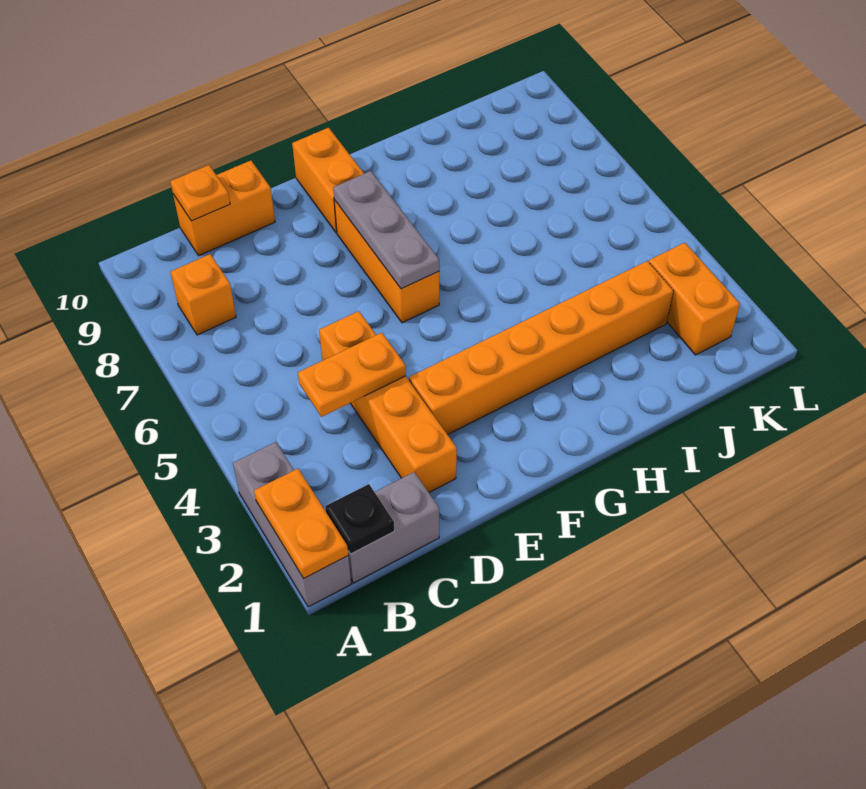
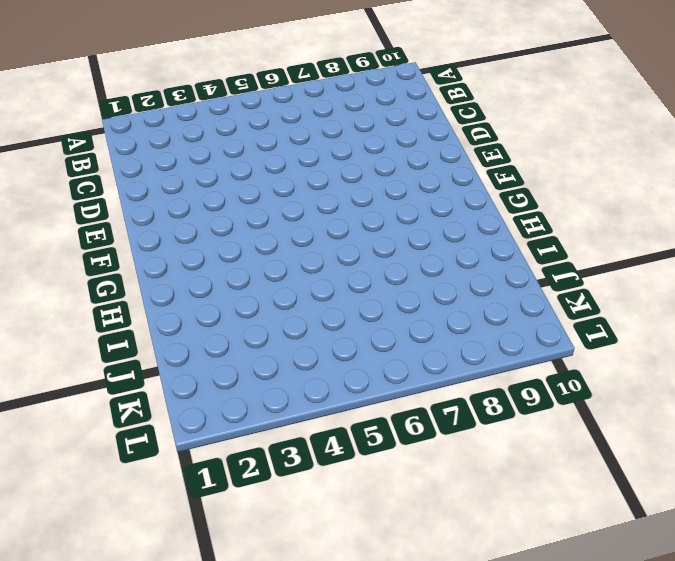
none -> grey 1x3 brick [233,442,351,607]
none -> grey 1x2 brick [348,472,439,583]
none -> orange 1x1 brick [171,254,236,335]

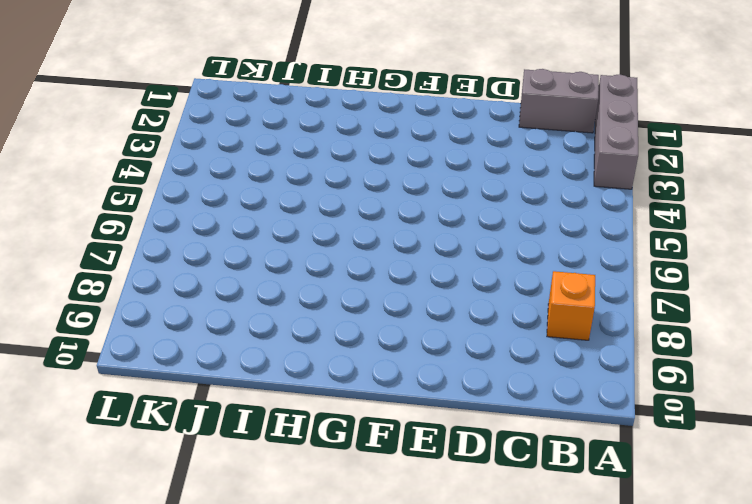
none -> orange 1x2 brick [173,161,275,256]
none -> orange 1x4 brick [319,311,457,492]
none -> orange 1x6 brick [409,261,673,435]

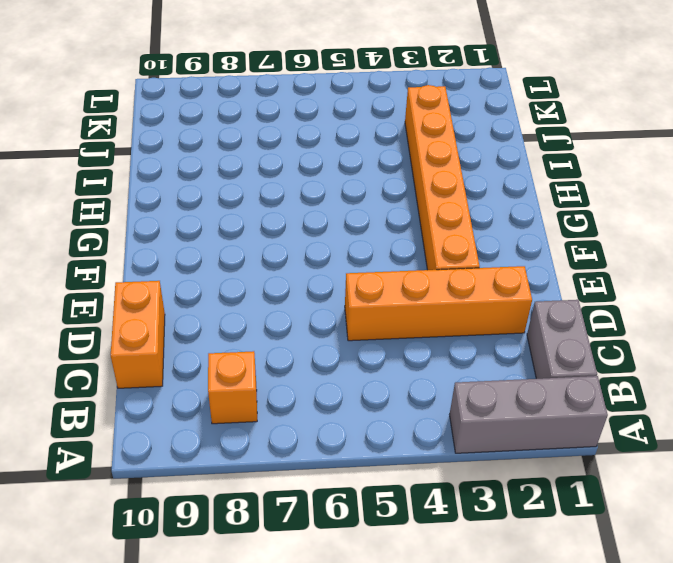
none -> orange 1x3 brick [334,200,439,323]
none -> orange 1x2 brick [292,128,364,233]
none -> orange 1x2 brick [649,243,740,355]

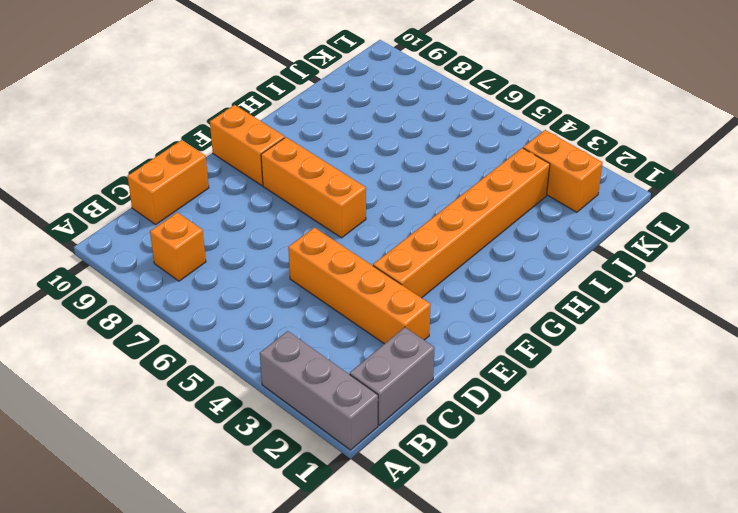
none -> orange 1x2 plate [254,469,348,578]
none -> black 1x1 plate [325,484,394,554]
none -> orange 1x2 plate [298,333,406,417]

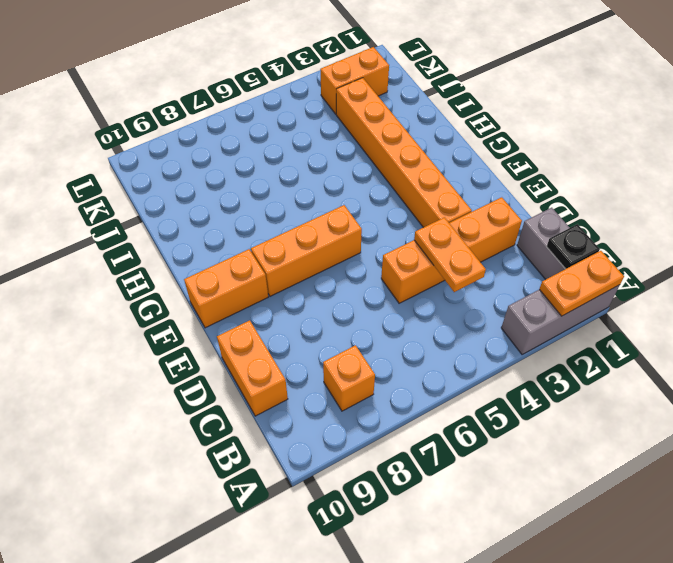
none -> orange 1x1 plate [170,165,230,221]
none -> grey 1x3 plate [333,171,439,289]

